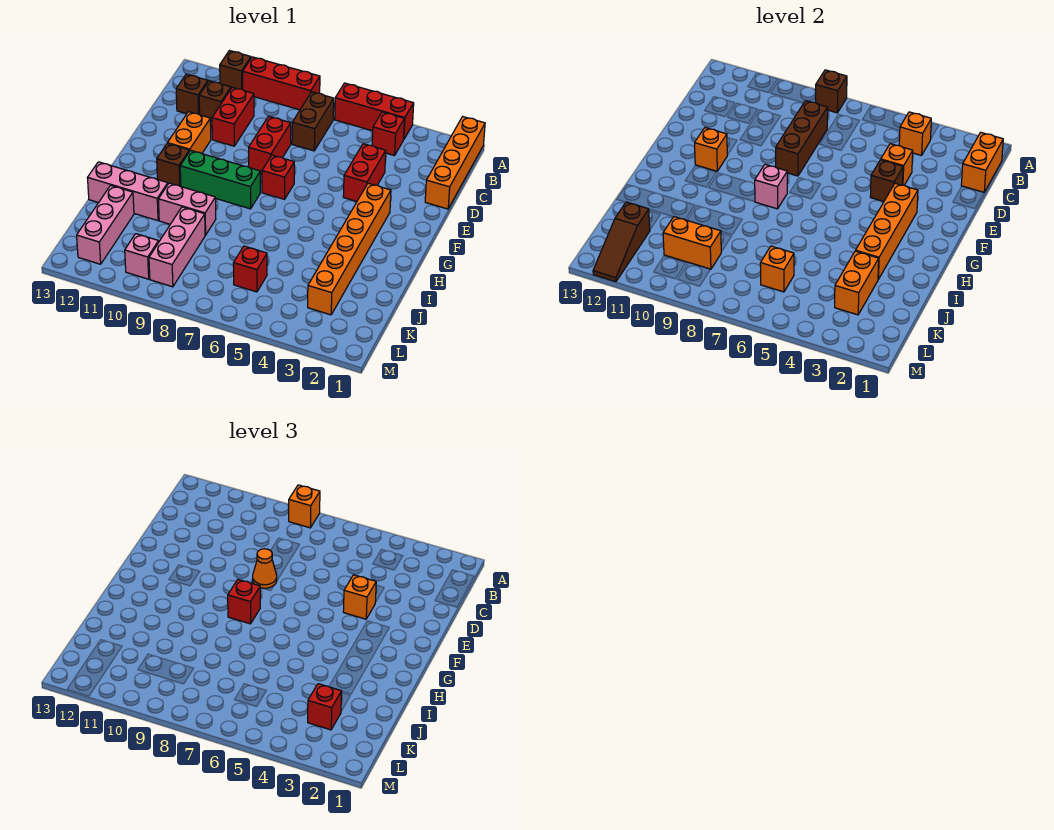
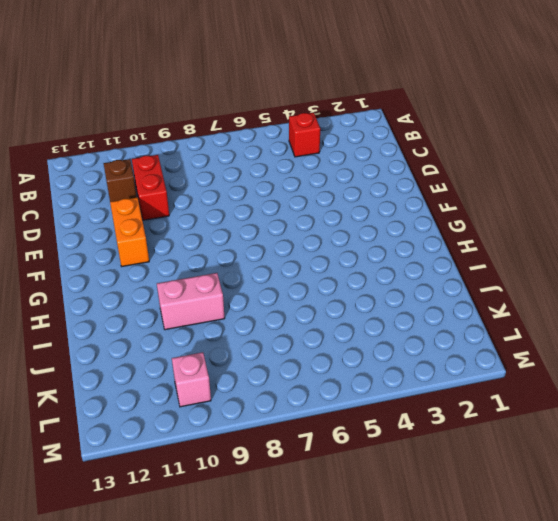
none -> orange 1x4 brick [425,117,485,209]
none -> red 1x3 brick [335,83,414,140]
none -> red 1x3 brick [243,57,320,110]
none -> brown 1x1 brick [220,51,251,90]

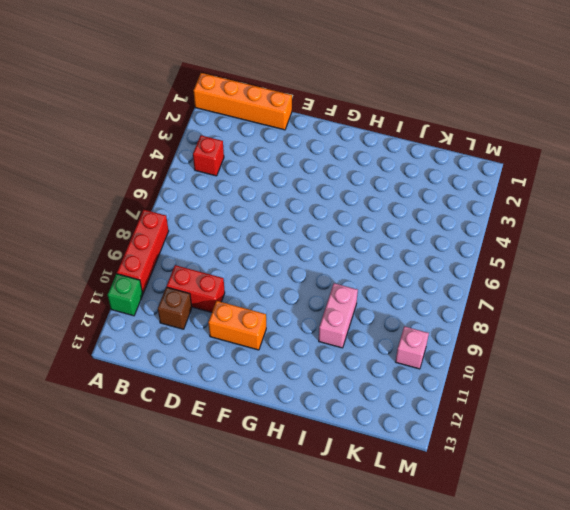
green 1x1 brick [108,274,143,316] -> brown 1x1 brick [220,51,251,90]
none -> red 1x3 brick [335,83,414,140]
none -> brown 1x2 brick [292,92,334,151]
none -> brown 1x1 brick [176,74,208,115]
none -> red 1x2 brick [343,144,386,201]

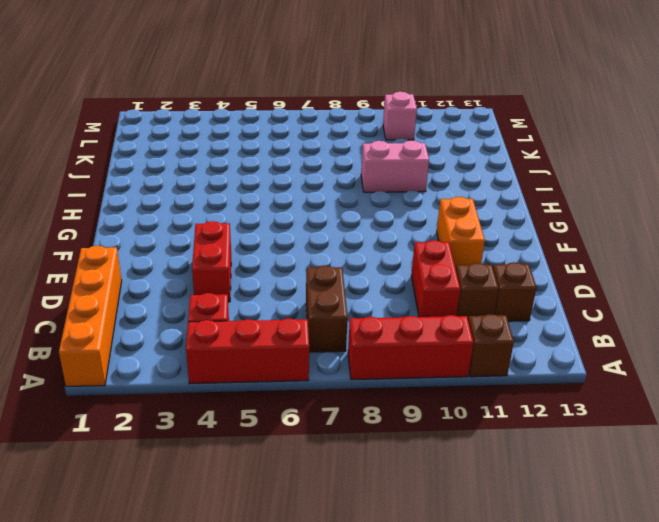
none -> red 1x2 brick [249,116,291,173]
none -> orange 1x6 brick [308,183,391,315]
none -> red 1x1 brick [262,155,294,199]
none -> green 1x3 brick [180,150,260,209]

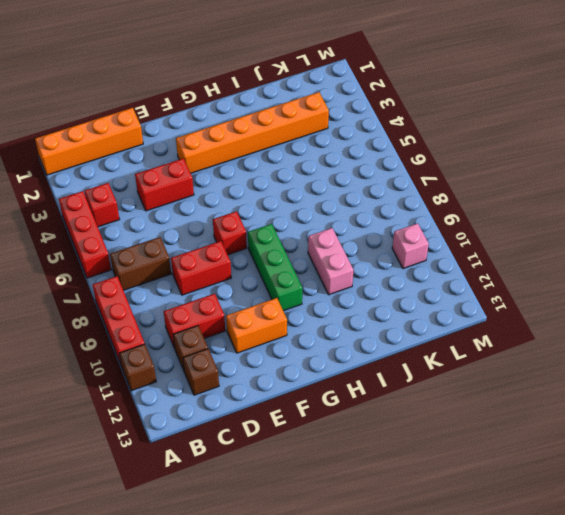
none -> brown 1x1 brick [157,143,189,186]
none -> pink 1x3 brick [87,162,168,221]
none -> pink 1x3 brick [149,207,205,287]
none -> pink 1x3 brick [77,185,134,264]

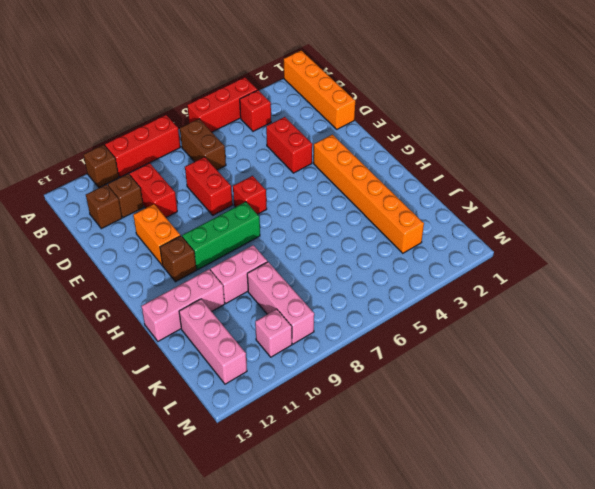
none -> red 1x1 brick [233,246,267,292]
none -> brown 1x1 brick [816,70,847,113]
none -> orange 1x2 brick [961,132,1003,192]
none -> orange 1x1 brick [899,112,931,156]

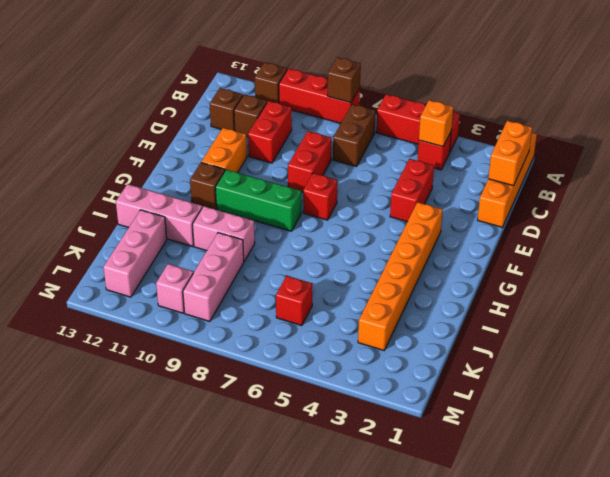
none -> brown 1x3 brick [776,101,828,176]
none -> orange 1x1 brick [881,144,913,185]
none -> brown 1x1 brick [870,160,903,201]
none -> orange 1x4 brick [856,183,918,279]

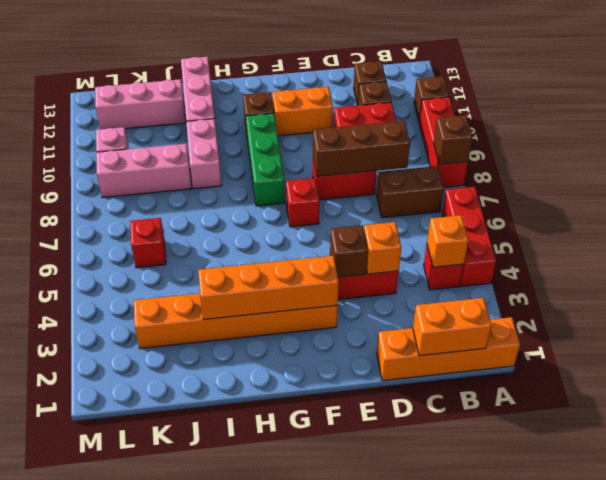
none -> orange 1x1 brick [695,128,727,171]
none -> pink 1x1 brick [755,164,787,209]
none -> orange 1x2 brick [835,251,879,315]
none -> orange 1x1 brick [760,246,794,292]

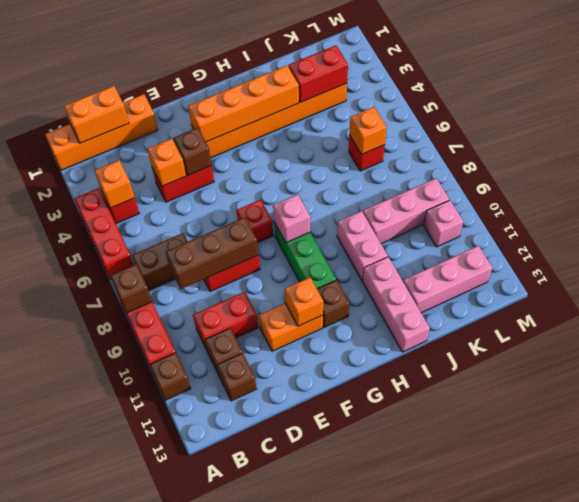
red 1x2 brick [288,45,348,102] -> orange 1x2 brick [835,251,879,315]
none -> orange 1x2 brick [663,217,721,269]
none -> brown 1x3 slope [593,202,650,282]
none -> orange 1x1 brick [289,485,320,528]
none -> orange 1x1 brick [343,575,376,619]

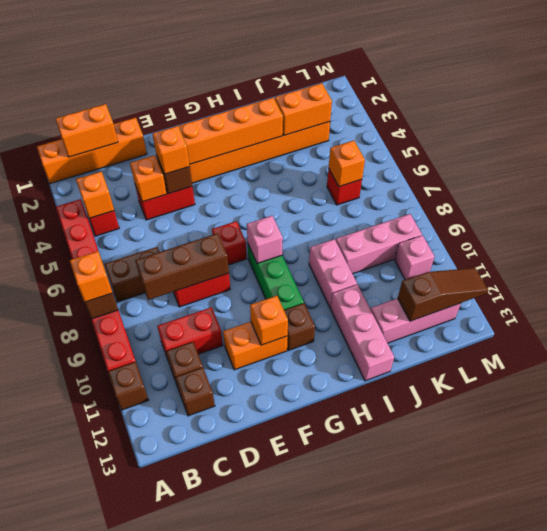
none -> orange 1x2 brick [663,217,721,269]
none -> orange 1x1 cone [253,549,277,588]
none -> red 1x1 brick [228,579,260,624]
none -> red 1x1 brick [308,684,342,730]

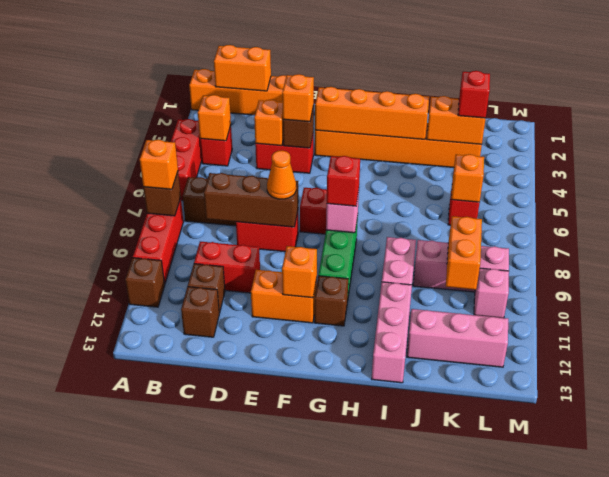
none -> brown 1x3 slope [593,202,650,282]

